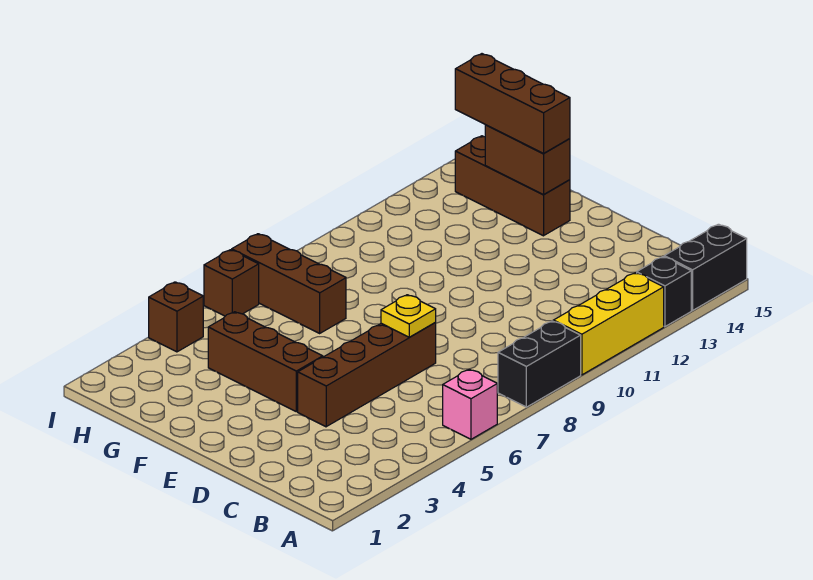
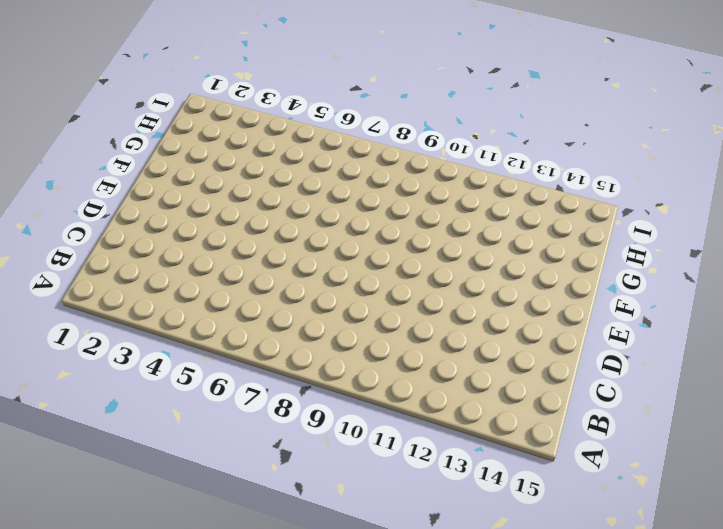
none -> pink 1x1 brick [443,369,497,439]
none -> black 1x2 brick [498,321,581,407]
none -> yellow 1x3 brick [553,273,664,375]

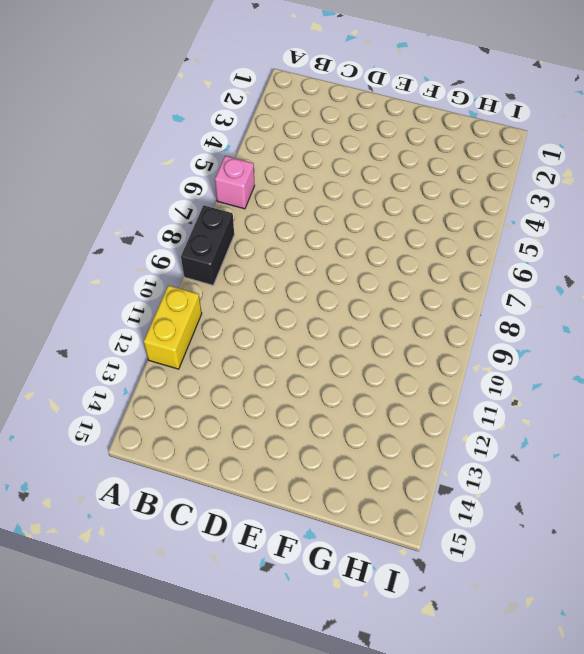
yellow 1x2 brick [144,285,202,369] -> yellow 1x3 brick [553,273,664,375]
none -> black 1x1 brick [637,257,691,327]
none -> black 1x2 brick [664,224,747,310]
none -> brown 1x4 brick [298,323,436,427]

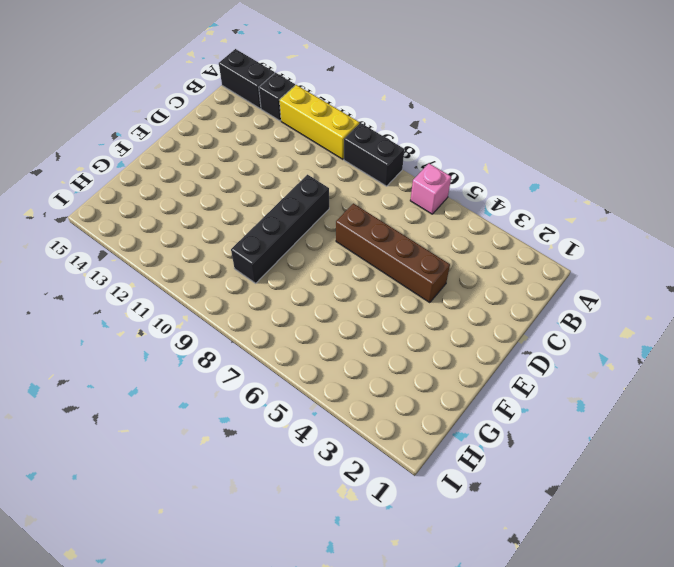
black 1x4 brick [231,175,329,283] -> none
none -> brown 1x3 brick [208,312,323,412]
none -> brown 1x3 brick [455,136,570,236]
none -> brown 1x3 brick [232,234,346,333]

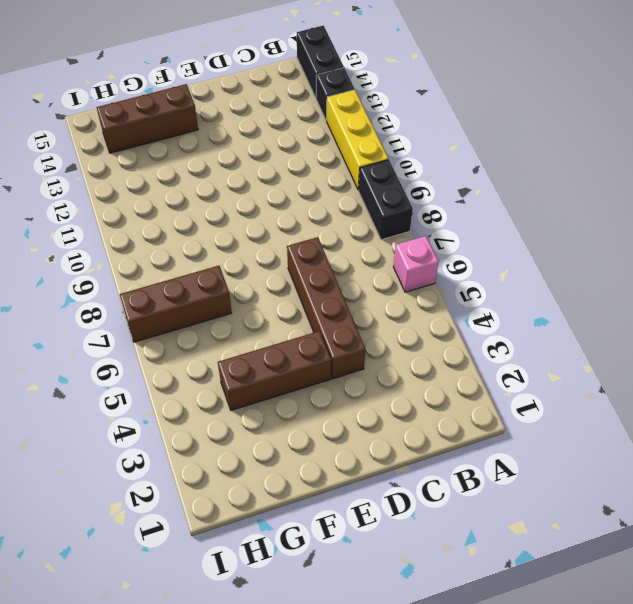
none -> brown 1x1 brick [149,282,203,352]
none -> brown 1x1 brick [204,250,259,316]
none -> yellow 1x1 plate [381,295,436,337]

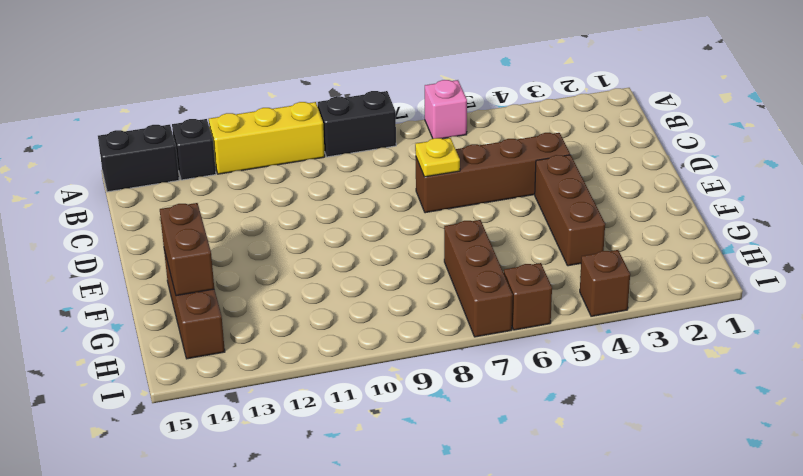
none -> brown 1x3 brick [455,54,570,153]

